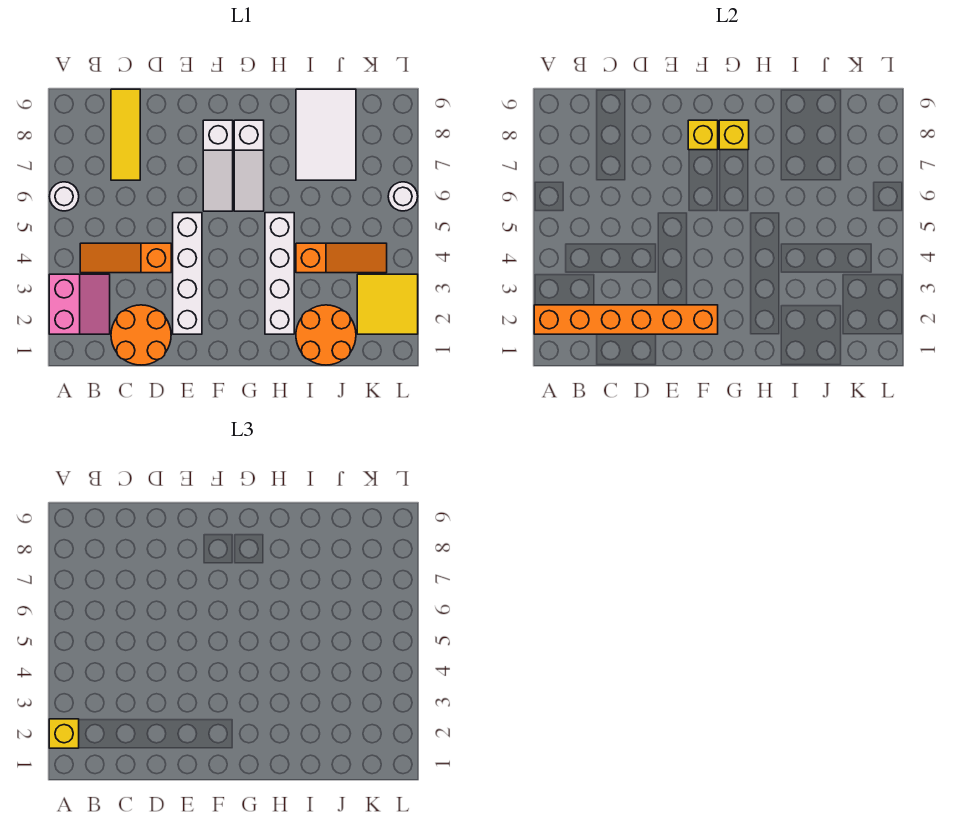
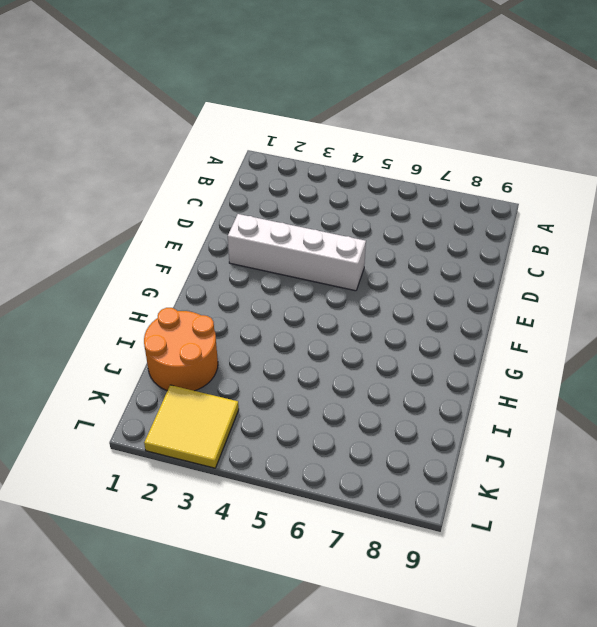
none -> pink 2x2 slope [49,274,110,334]
none -> white 1x1 round brick [50,182,79,211]
none -> orange 1x3 slope [80,243,171,273]

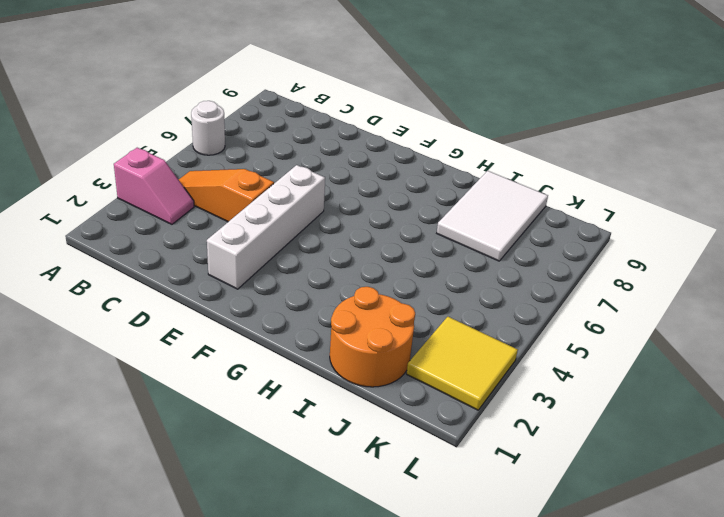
pink 1x2 slope [114,148,194,224] -> pink 2x2 slope [49,274,110,334]
none -> orange 2x2 round brick [111,305,171,365]
none -> yellow 1x3 tile [111,89,140,180]
none -> white 1x3 slope [203,120,233,211]

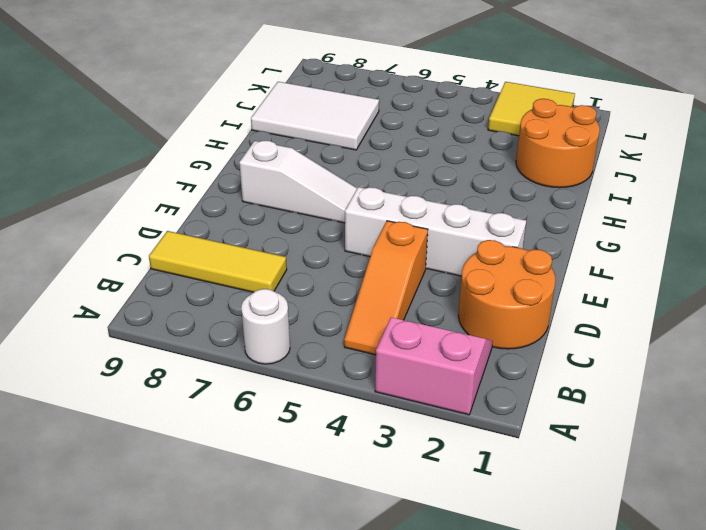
none -> white 1x3 slope [234,120,264,211]
none -> white 1x4 brick [265,213,294,334]
none -> orange 1x3 slope [296,243,387,273]

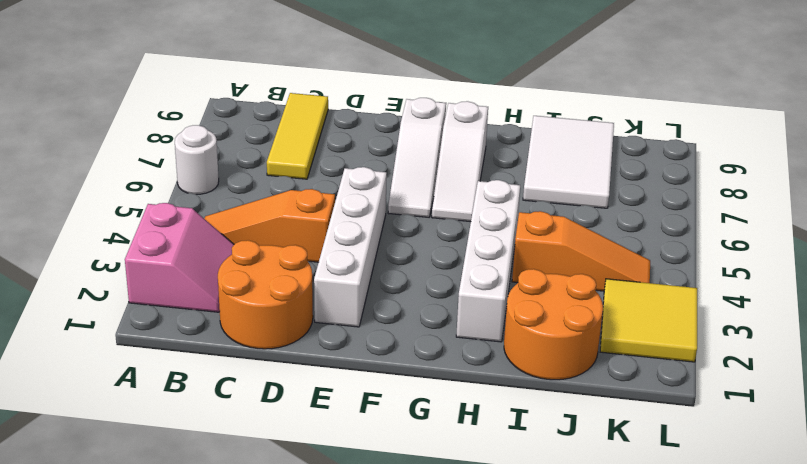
none -> white 1x1 round brick [388,182,418,211]
none -> orange 1x6 brick [534,305,718,334]
none -> yellow 1x1 brick [688,120,718,150]

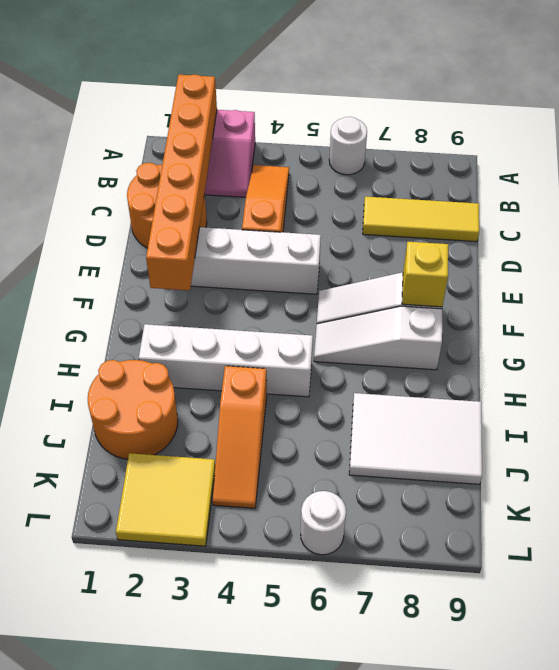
none -> yellow 1x1 brick [719,120,749,150]
none -> yellow 1x1 brick [49,719,79,748]

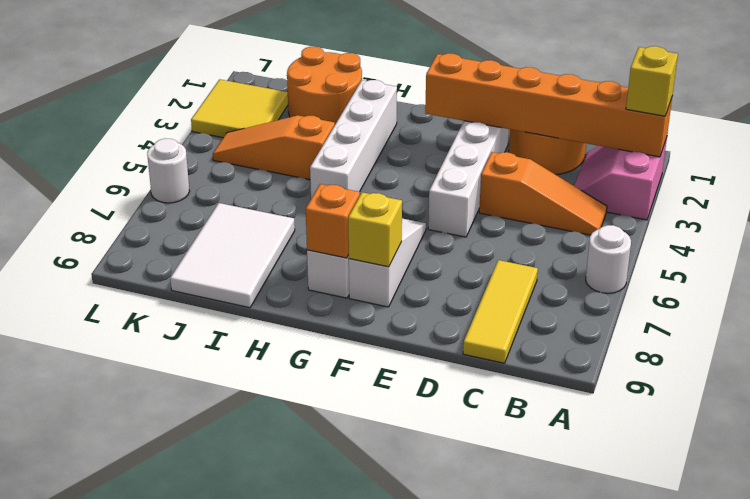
orange 1x1 brick [306,184,360,258] -> yellow 1x1 brick [719,120,749,150]

